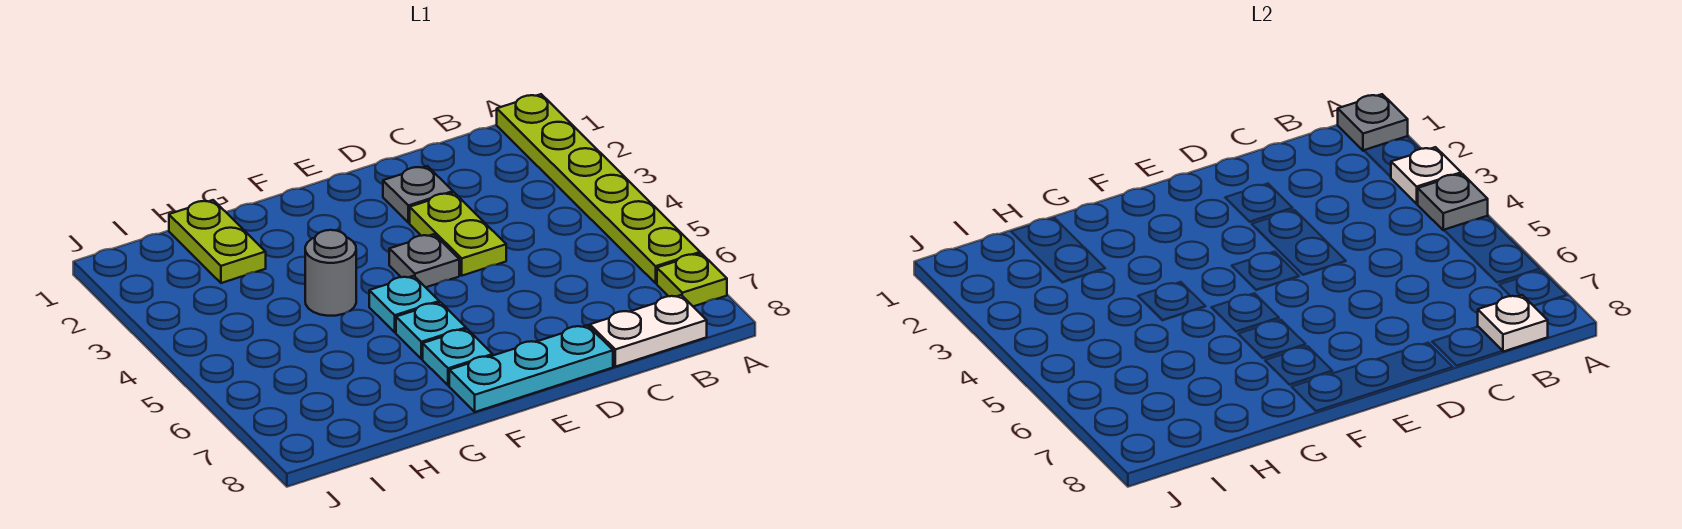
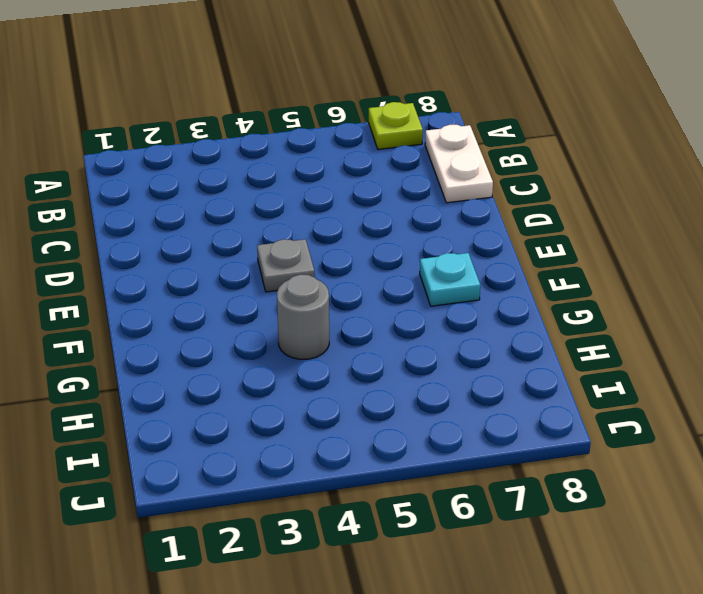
none -> lime 1x6 plate [497,94,700,283]
none -> grey 1x1 plate [383,166,453,223]
none -> lime 1x2 plate [410,193,506,276]

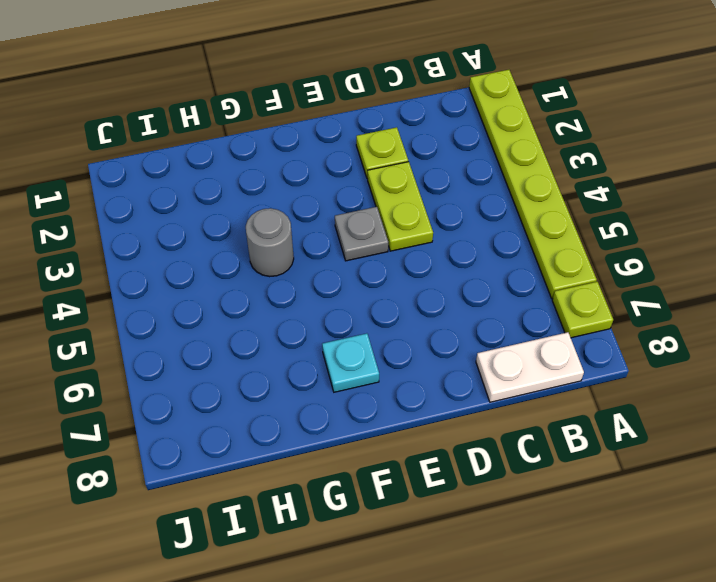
lime 1x1 plate [356,127,408,179] -> grey 1x1 plate [383,166,453,223]
none -> cyan 1x3 plate [449,325,613,412]
none -> cyan 1x1 plate [369,276,439,332]
none -> cyan 1x1 plate [396,302,466,359]

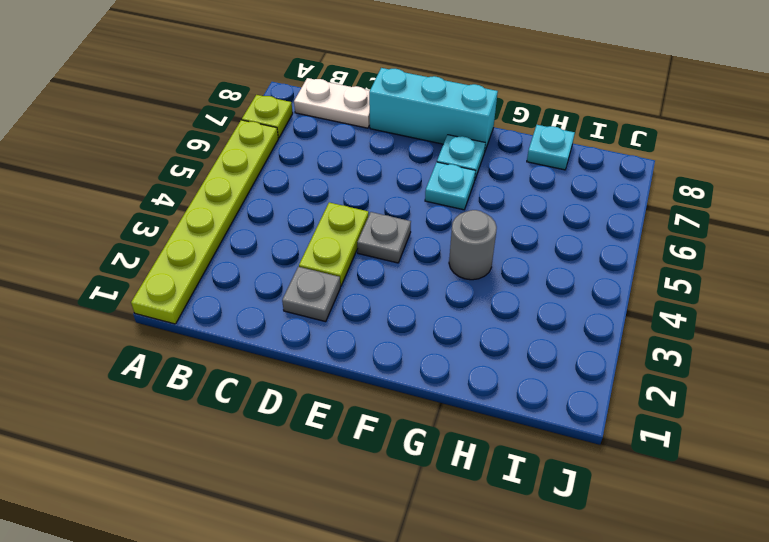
cyan 1x3 brick [369,68,498,153] -> cyan 1x3 plate [449,325,613,412]
cyan 1x1 plate [527,125,575,170] -> cyan 1x1 plate moved to [369,276,439,332]
none -> lime 1x2 plate [169,200,266,283]
none -> grey 1x1 plate [1338,94,1408,151]
none -> white 1x1 plate [1391,147,1461,204]

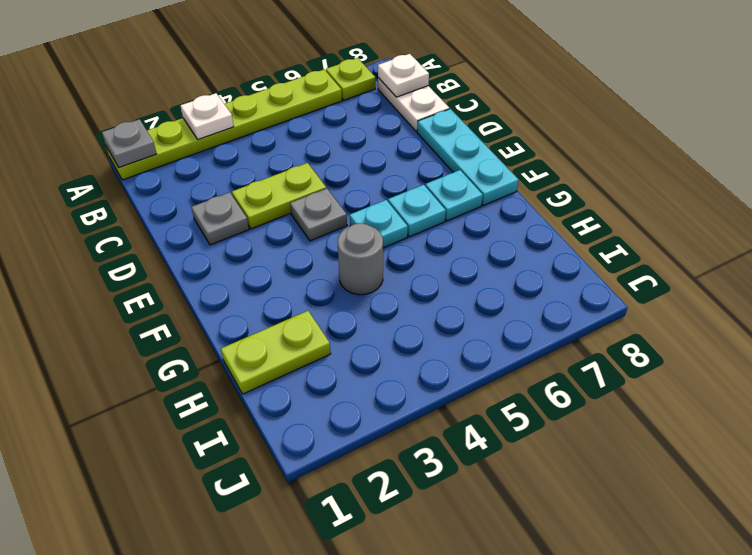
none -> grey 1x1 plate [1417,174,1488,230]

